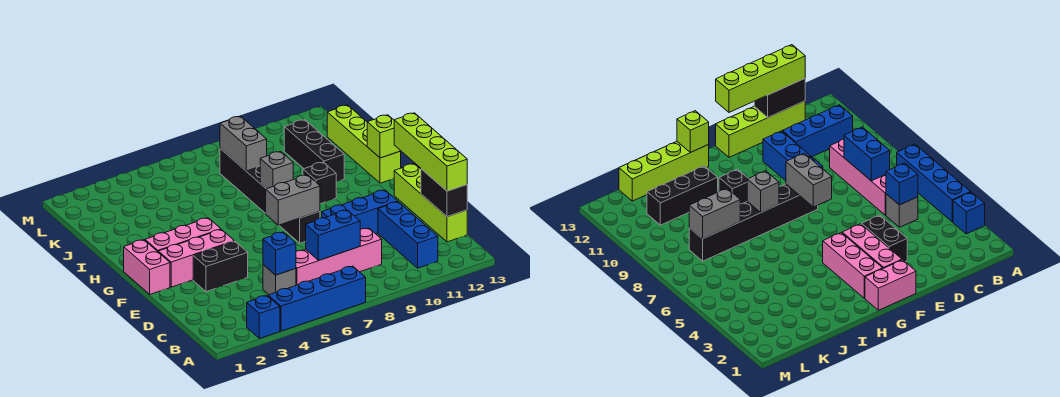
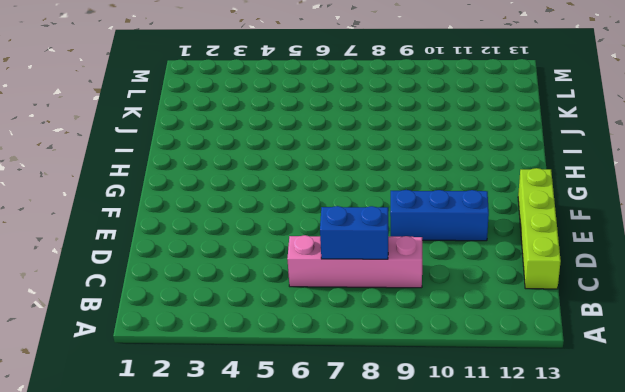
none -> blue 1x1 brick [247,296,280,339]
none -> blue 1x4 brick [268,266,366,331]
none -> blue 1x3 brick [378,202,438,268]

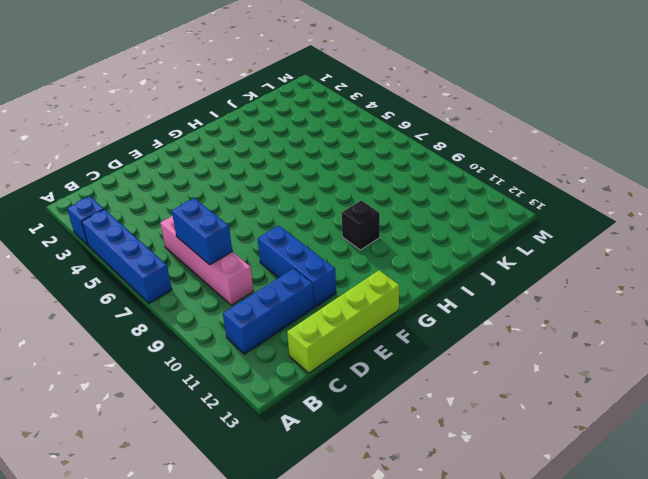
none -> grey 1x1 brick [263,265,296,295]
none -> black 1x2 brick [193,241,248,292]
none -> pink 1x2 brick [124,240,170,294]

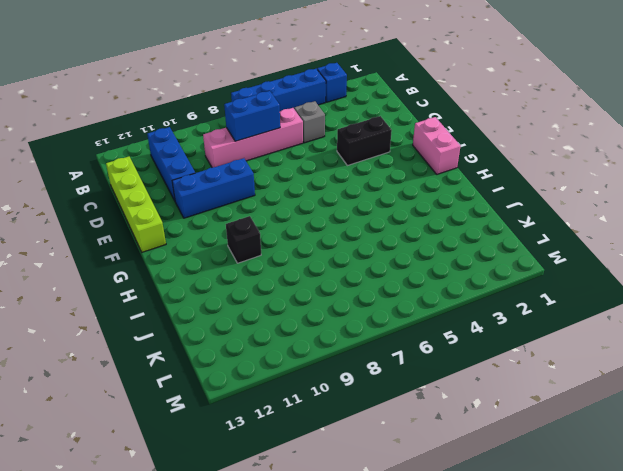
none -> pink 1x3 brick [158,230,234,287]
none -> black 1x6 brick [220,149,320,243]
none -> pink 1x3 brick [145,218,221,251]

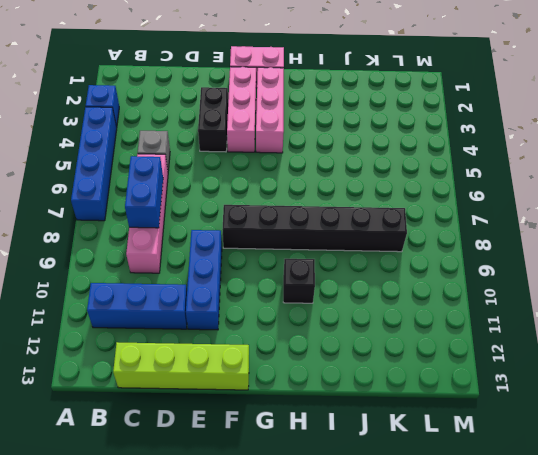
none -> lime 1x4 brick [327,105,401,183]
none -> black 1x3 brick [284,120,344,182]
none -> blue 1x1 brick [263,232,296,275]

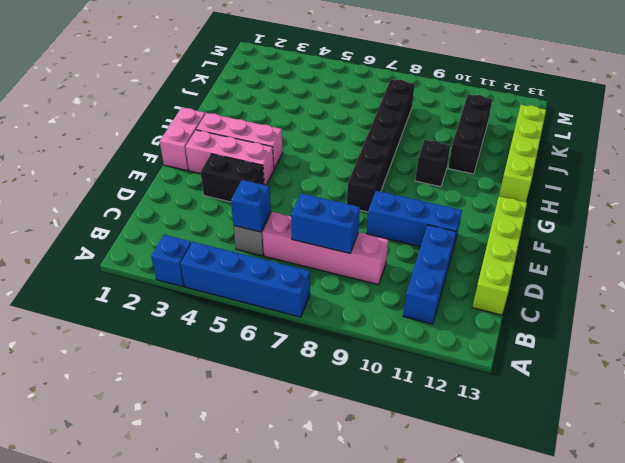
none -> black 1x2 brick [421,169,467,217]
none -> grey 1x2 brick [266,175,320,225]
none -> grey 1x1 brick [260,152,293,189]

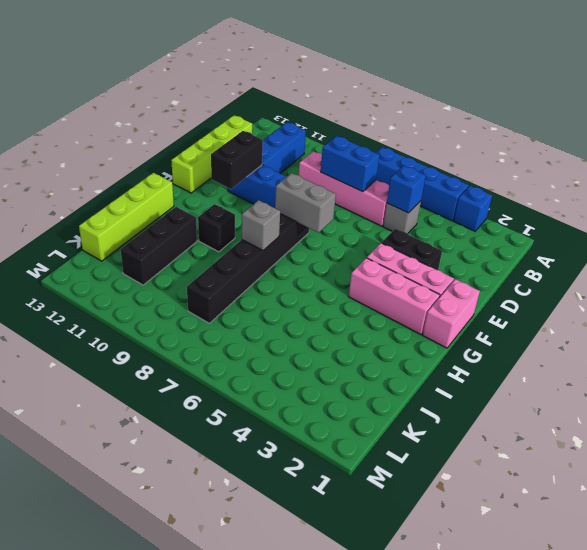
black 1x2 brick [211,131,263,189] -> black 1x2 brick moved to [421,169,467,217]
none -> lime 1x1 brick [367,115,401,158]
none -> grey 1x2 brick [220,116,267,171]
none -> lime 1x4 brick [394,113,467,191]

